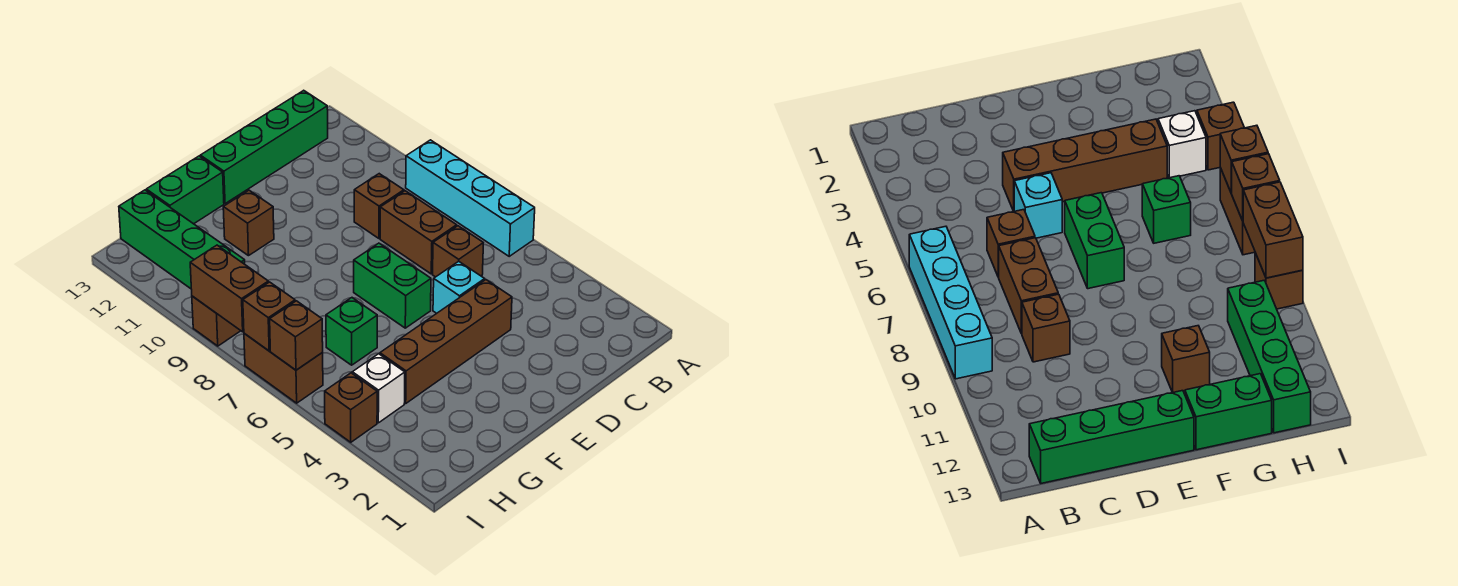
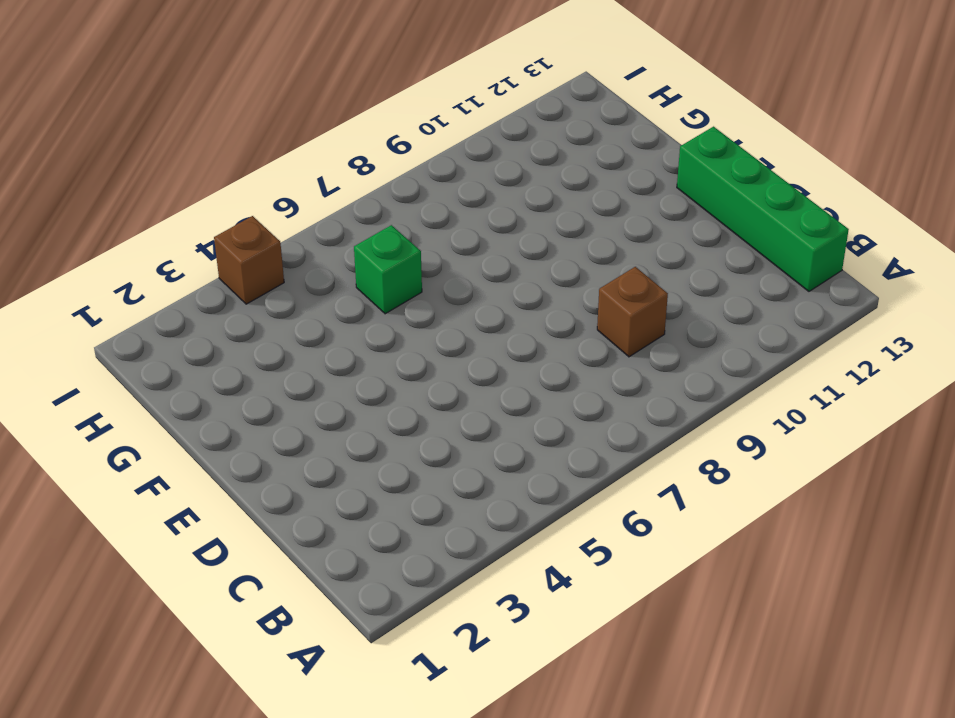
none -> cyan 1x4 brick [406,140,535,256]
none -> brown 1x1 brick [433,226,483,277]
none -> brown 1x2 brick [380,191,457,274]

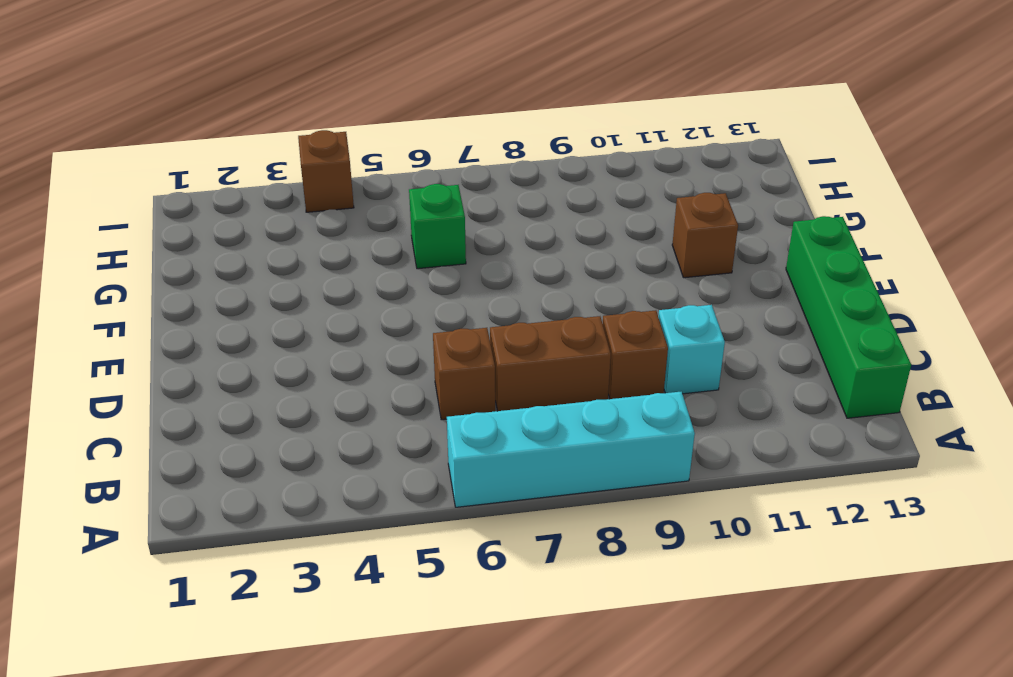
cyan 1x1 brick [658,305,725,394] -> cyan 1x1 brick moved to [433,261,485,313]
none -> brown 1x4 brick [380,280,512,403]
none -> green 1x2 brick [354,243,431,328]
none -> green 1x2 brick [146,156,224,224]

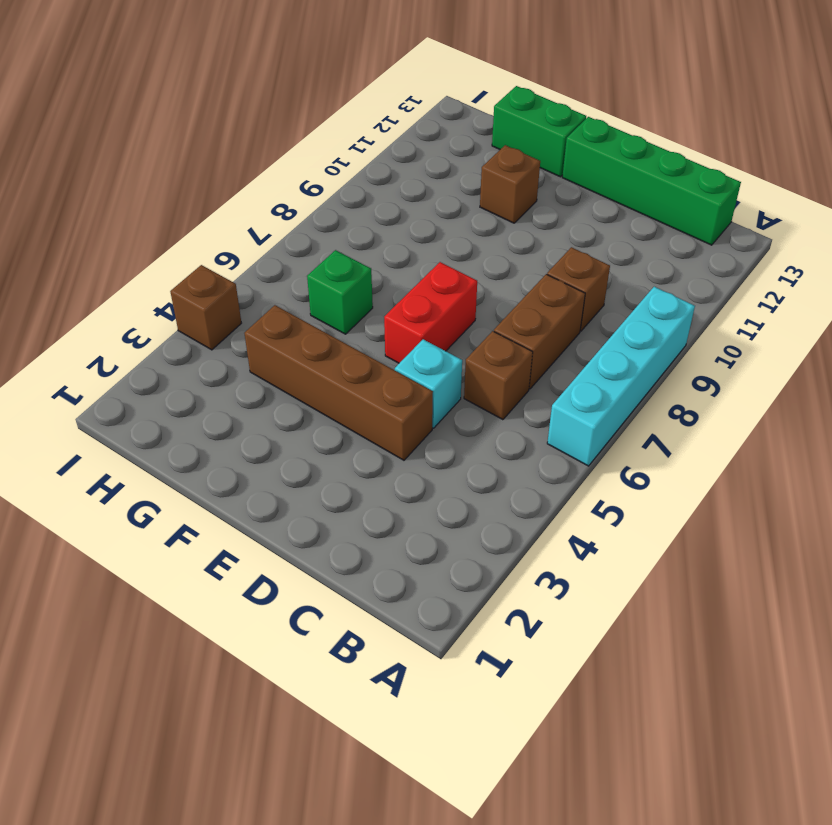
red 1x2 brick [384,262,477,363] -> green 1x2 brick [354,243,431,328]
none -> white 1x1 brick [352,354,405,423]
none -> green 1x4 brick [119,190,245,289]
none -> brown 1x2 brick [244,334,323,403]

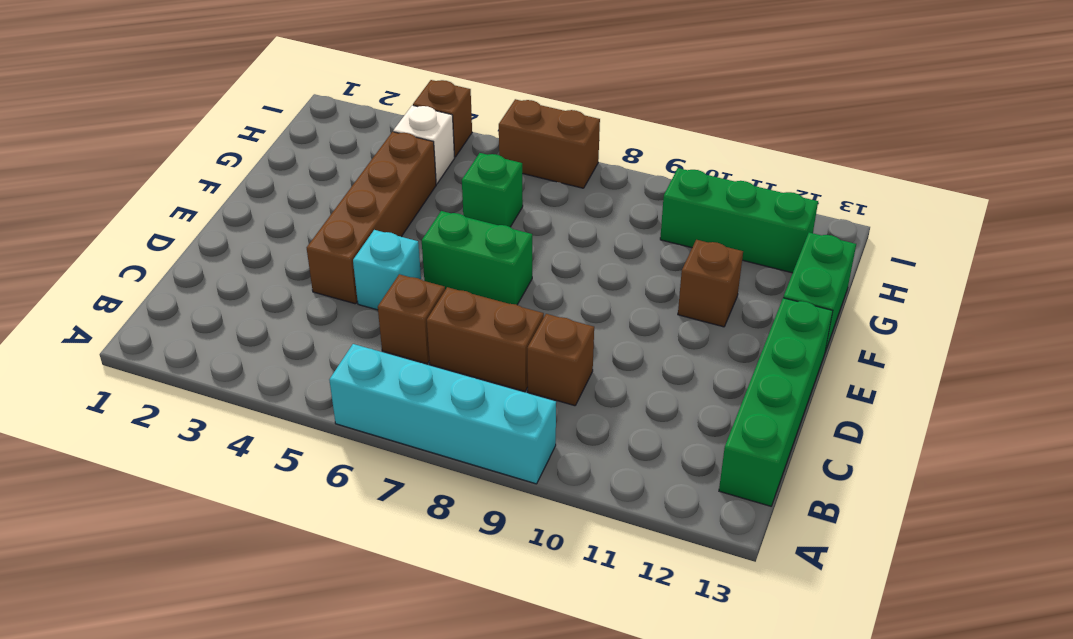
green 1x3 brick [660,168,818,273] -> green 1x4 brick [119,190,245,289]
none -> brown 1x1 brick [192,296,240,346]
none -> brown 1x1 brick [270,301,323,370]
none -> brown 1x1 brick [243,282,295,351]

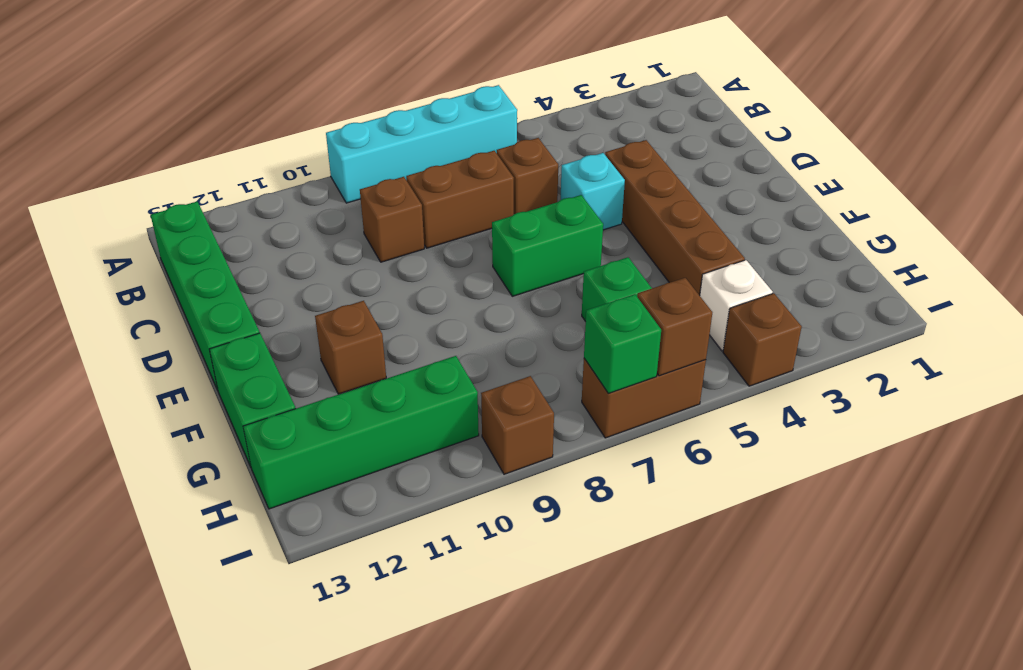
green 1x1 brick [584,294,661,393] -> brown 1x1 brick [243,282,295,351]
none -> brown 1x2 brick [190,245,268,332]

